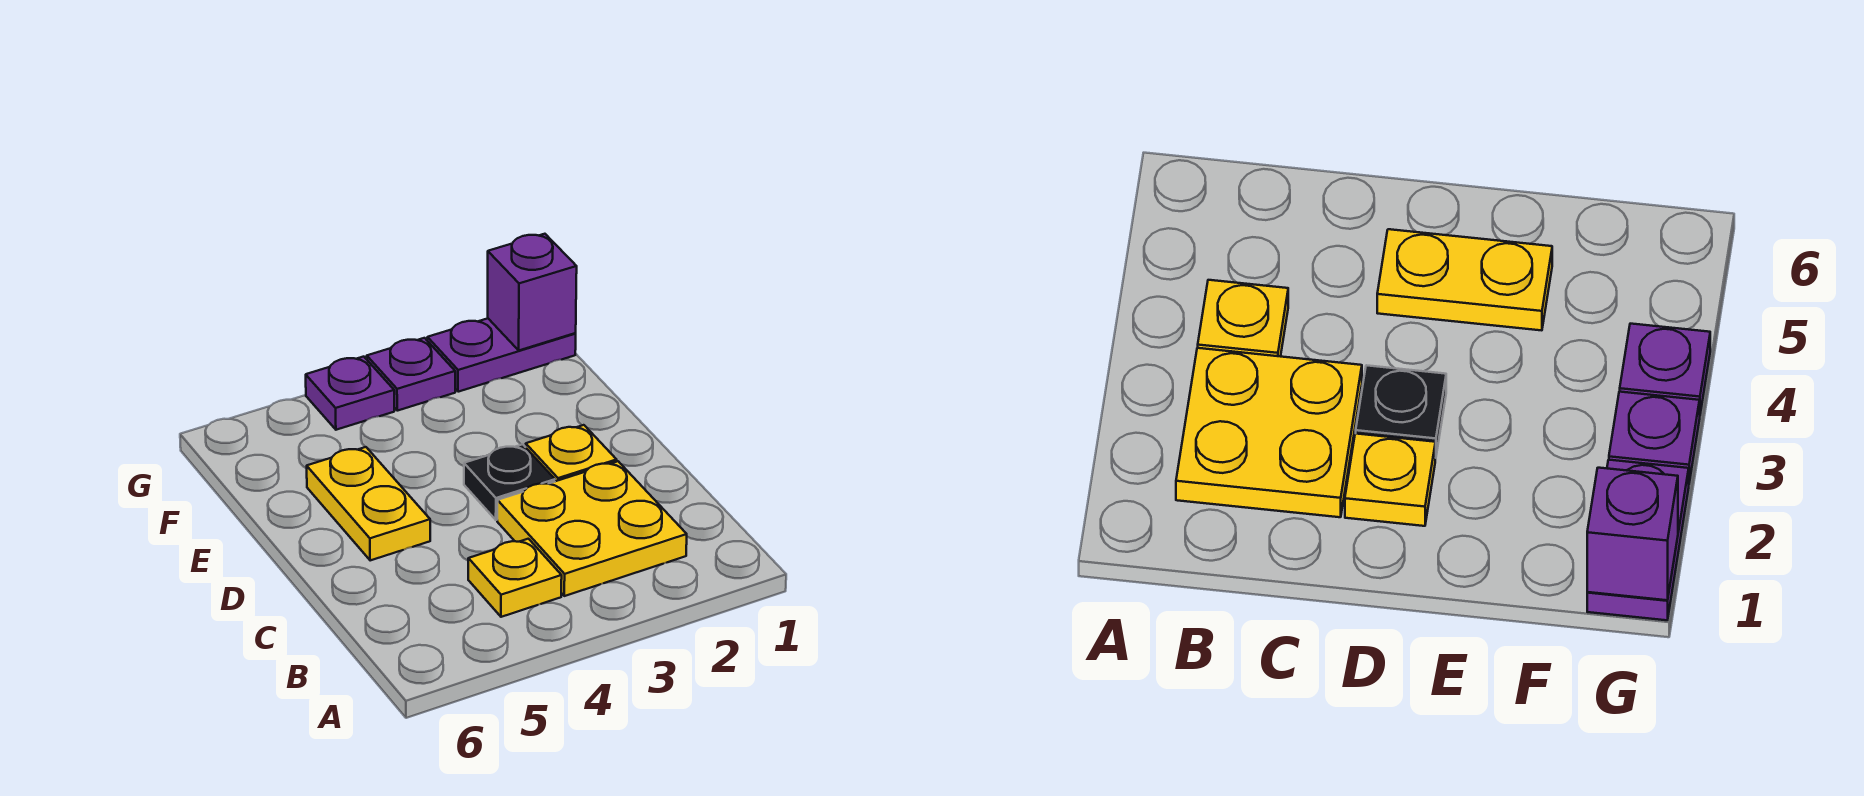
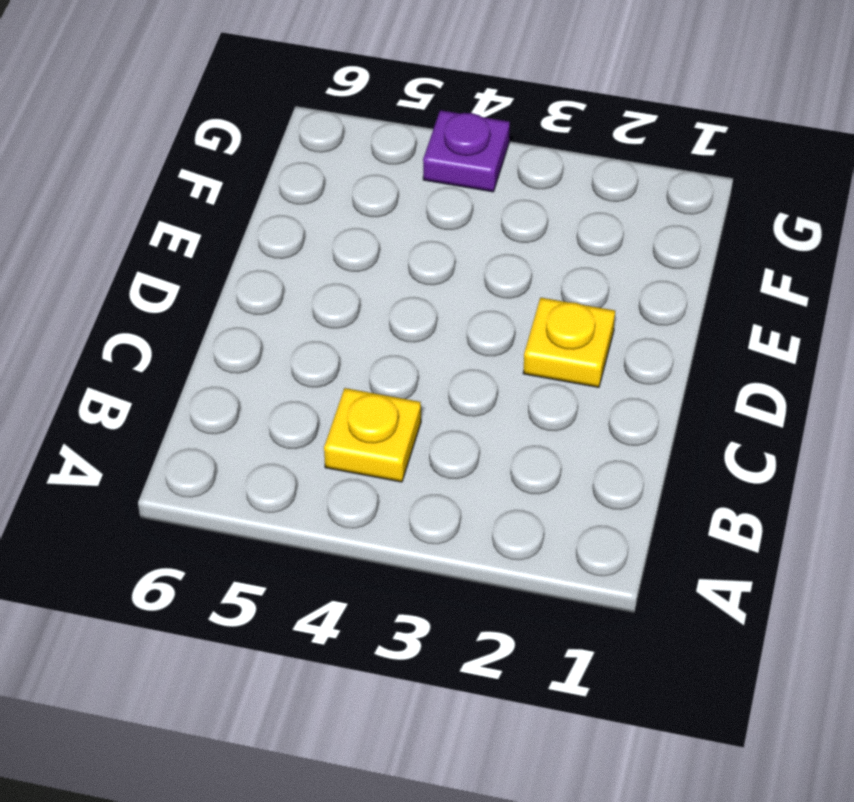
none -> yellow 2x2 plate [497,461,687,596]
none -> black 1x1 plate [464,444,555,520]

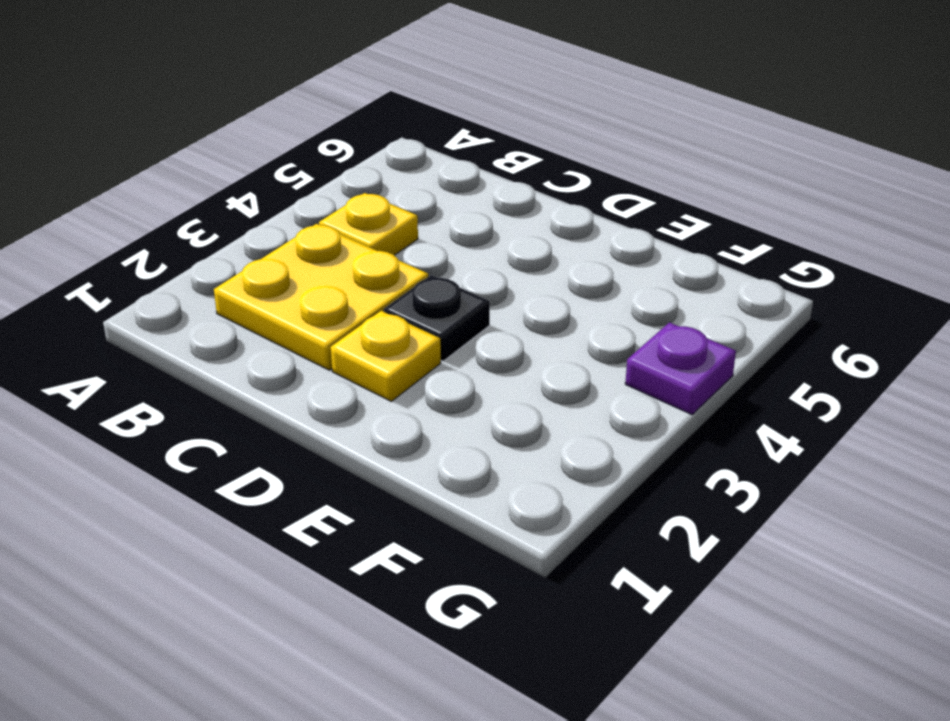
none -> yellow 1x2 plate [307,447,430,560]
none -> purple 1x2 plate [427,318,576,392]

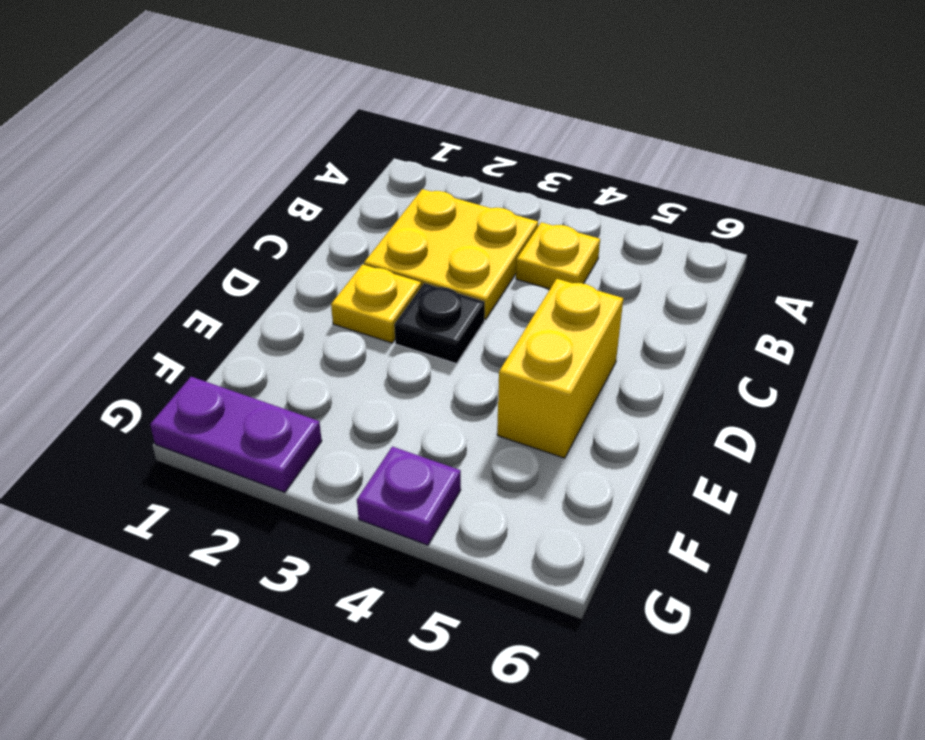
yellow 1x2 brick [497,279,623,458] -> yellow 1x2 plate [307,447,430,560]
none -> purple 1x1 plate [367,338,455,411]
none -> purple 1x1 brick [488,234,577,350]

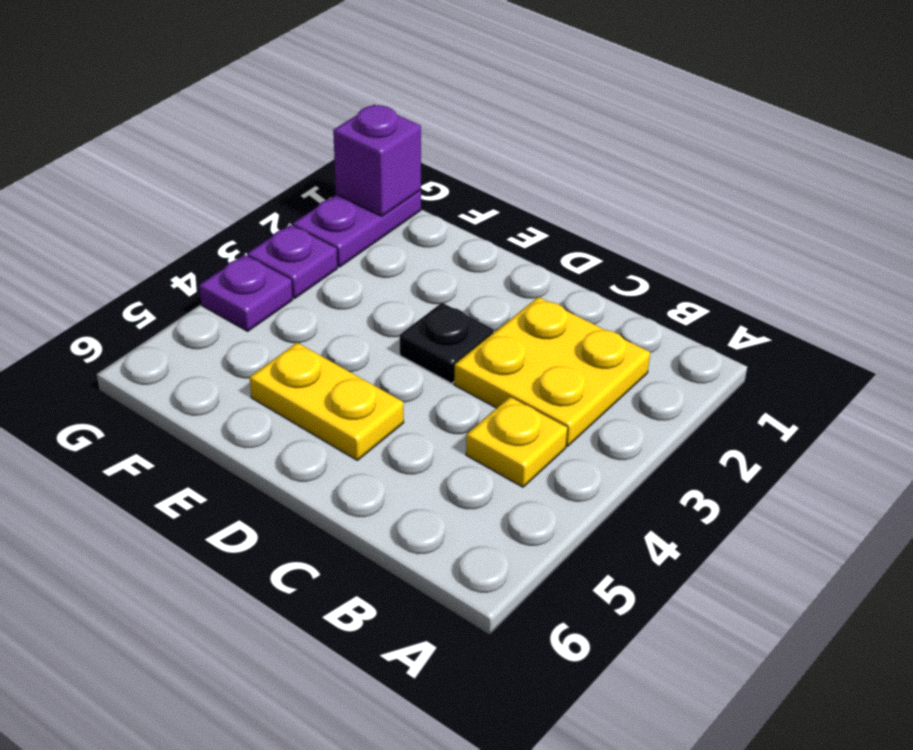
none -> yellow 1x1 plate [526,425,617,481]

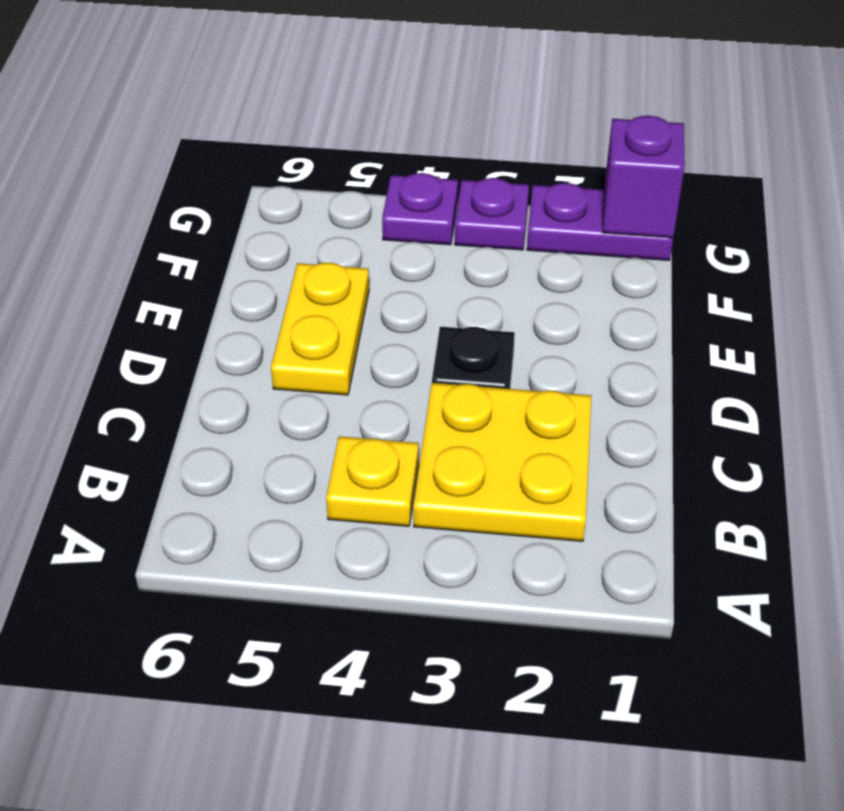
none -> yellow 1x1 plate [526,425,617,481]

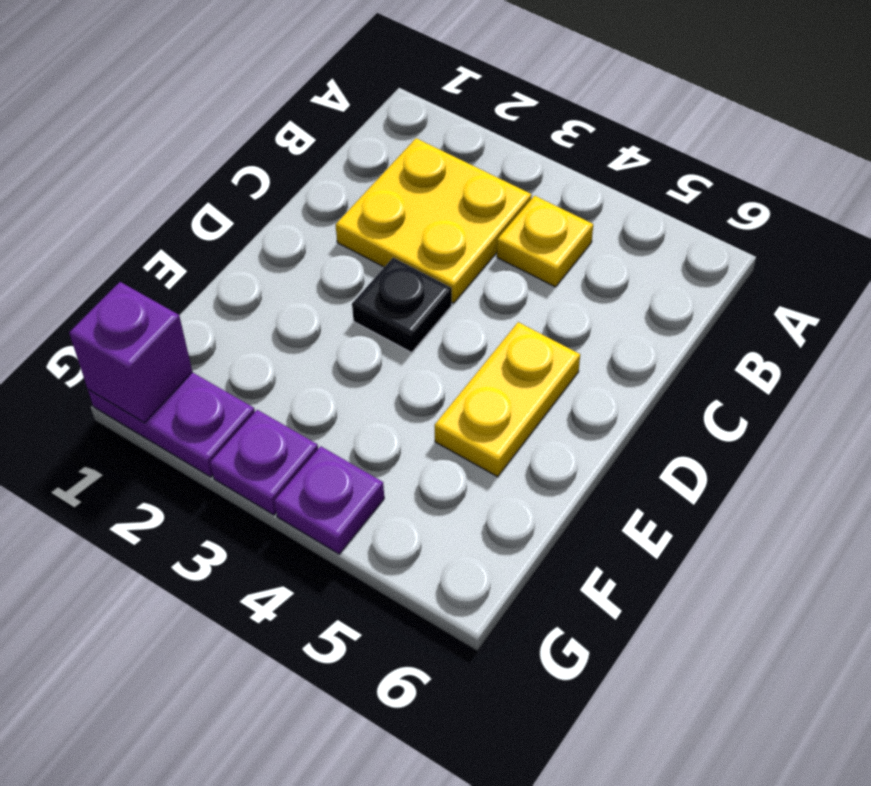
none -> yellow 1x1 plate [526,425,617,481]

